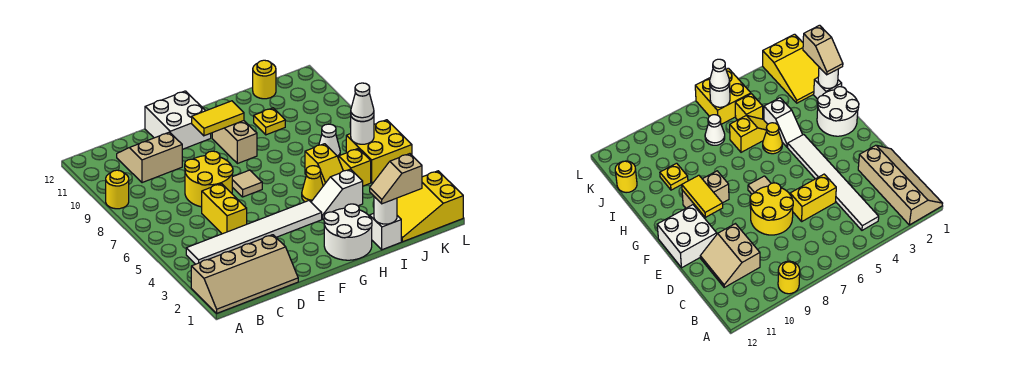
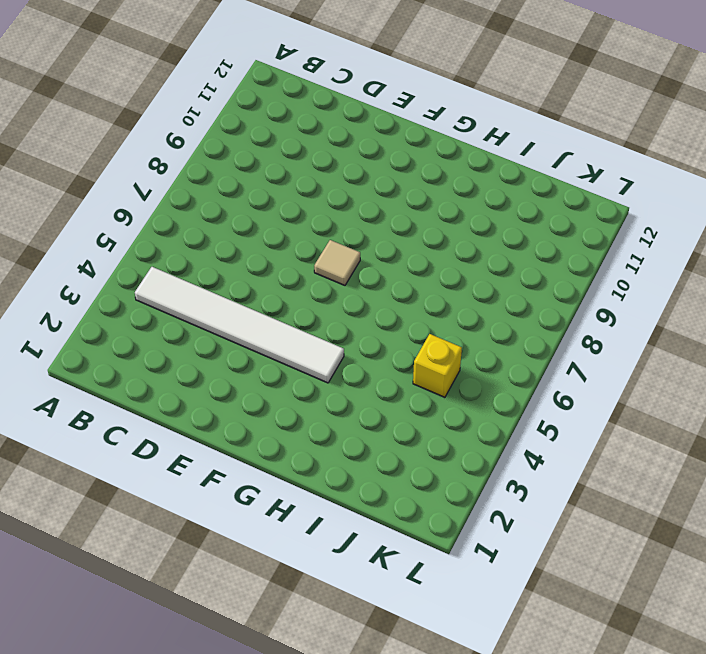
none -> tan 2x4 slope [191,235,298,313]
none -> yellow 1x1 round brick [106,170,129,209]
none -> tan 2x2 slope [117,132,182,183]

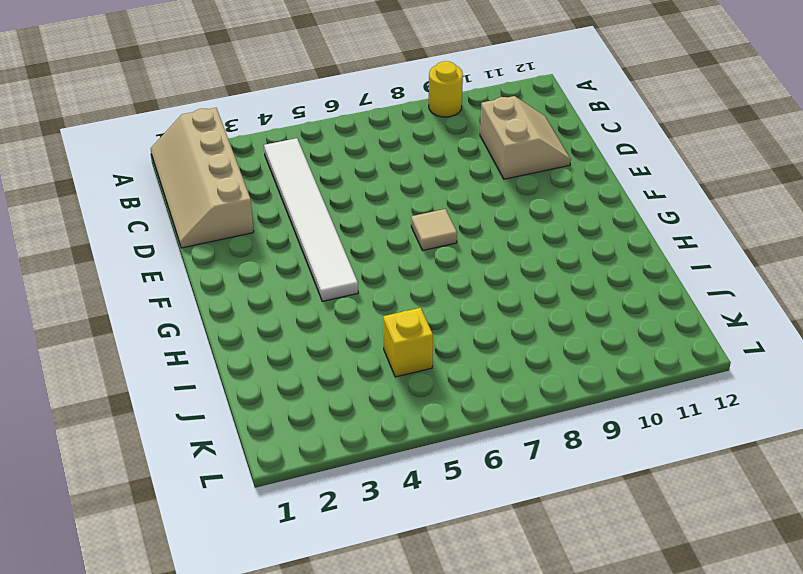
none -> yellow 1x2 brick [202,184,247,234]
none -> yellow 2x2 round brick [185,151,233,207]
none -> white 2x2 brick [145,91,211,149]

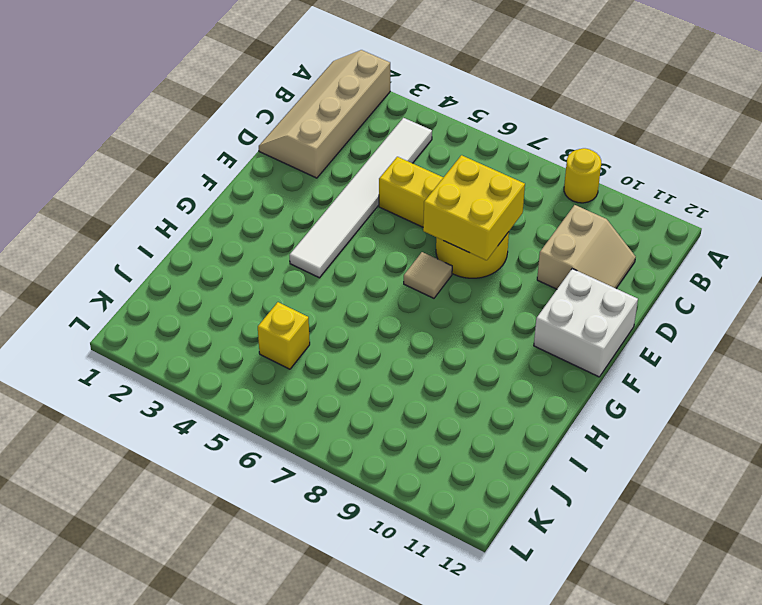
yellow 2x2 brick [423,155,525,260] -> yellow 2x2 brick moved to [346,120,412,183]
none -> white 2x2 round brick [324,204,372,260]
none -> tan 1x2 brick [212,121,257,164]
none -> white 1x2 slope [311,169,363,219]

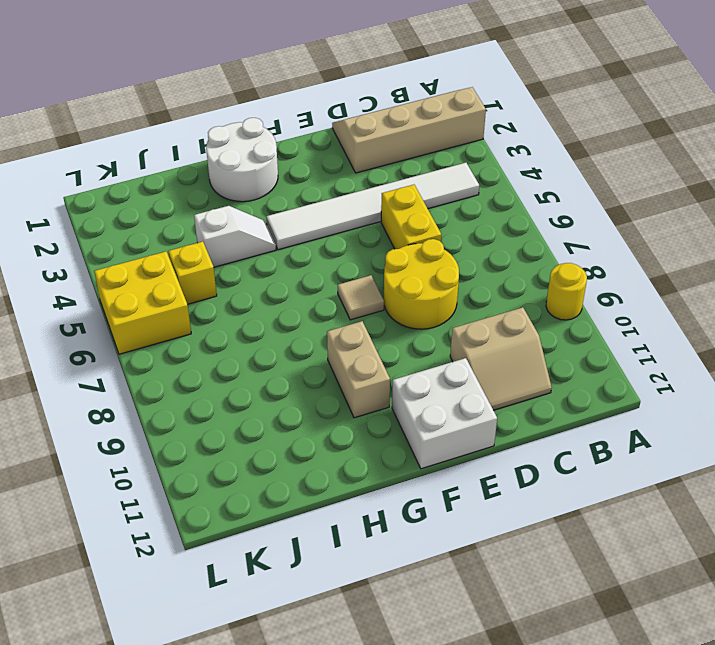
none -> yellow 1x1 cone [302,166,323,202]
none -> white 1x1 brick [370,213,401,250]
none -> yellow 1x2 slope [305,144,343,186]

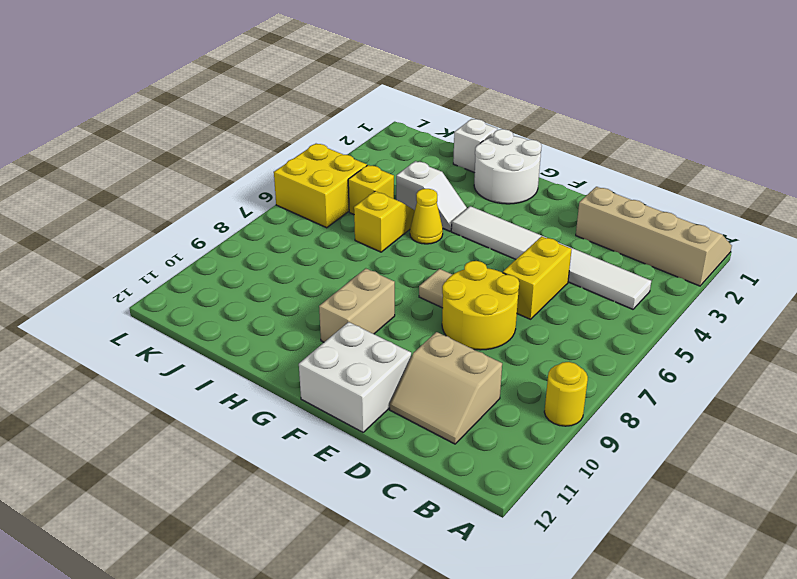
none -> yellow 1x1 plate [254,108,285,135]
none -> yellow 2x3 slope [397,171,463,242]
none -> white 1x1 cone [319,124,340,159]

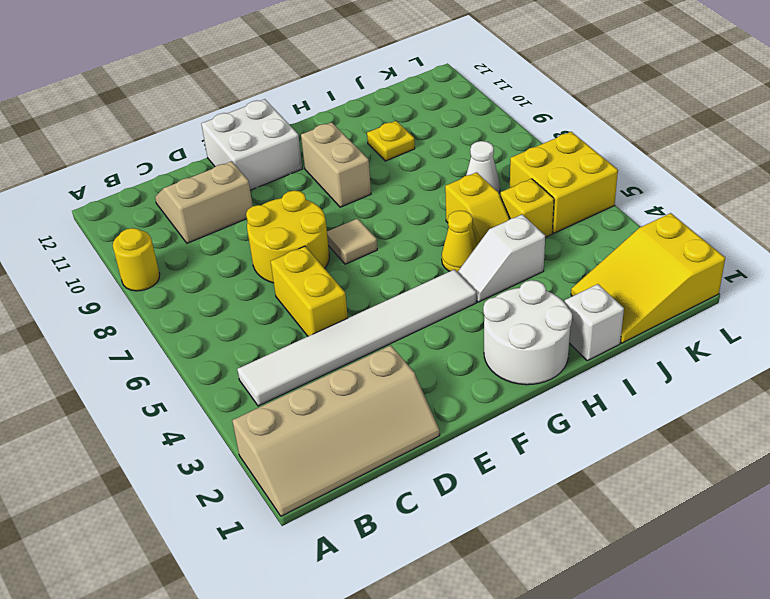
none -> yellow 1x1 round brick [253,60,276,99]
none -> yellow 1x2 tile [192,101,244,136]
none -> white 1x1 round brick [374,197,397,224]

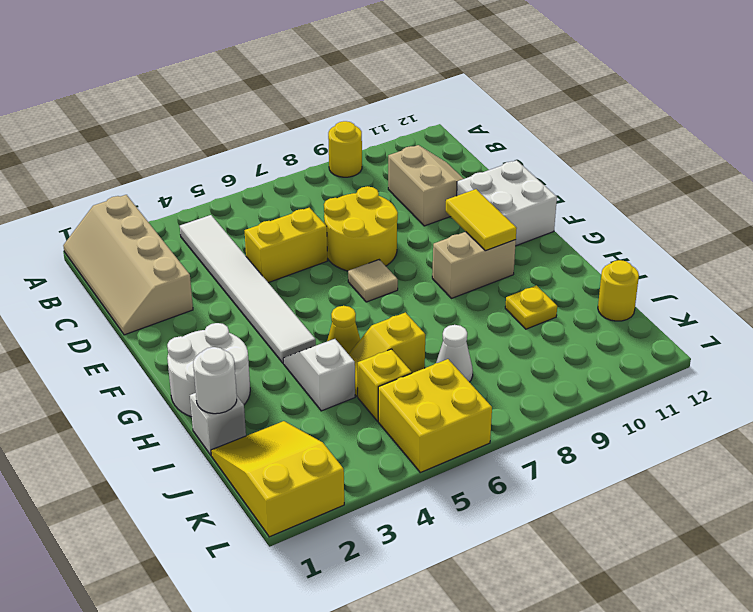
none -> white 1x1 round brick [351,116,374,144]
none -> tan 1x2 slope [370,154,422,204]
none -> white 1x1 cone [351,83,374,121]

